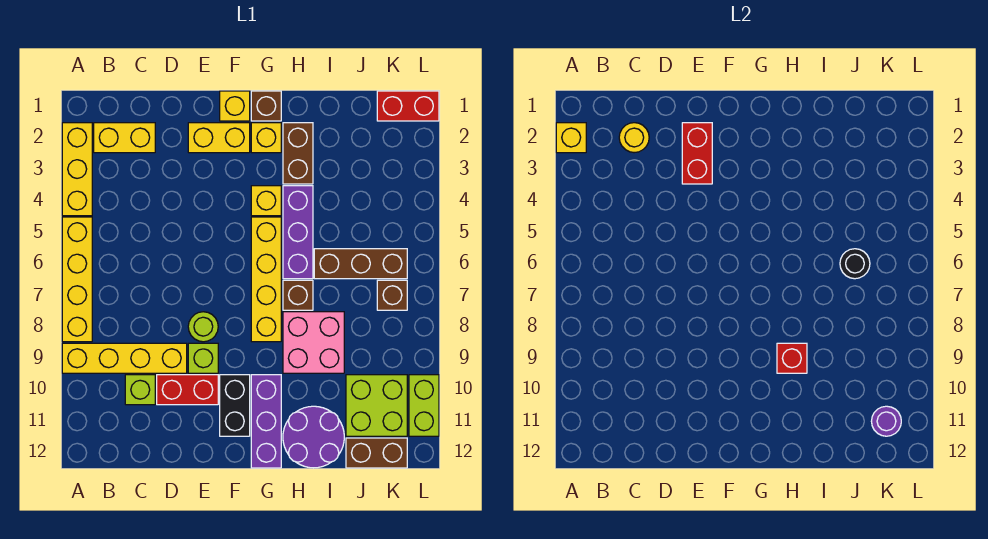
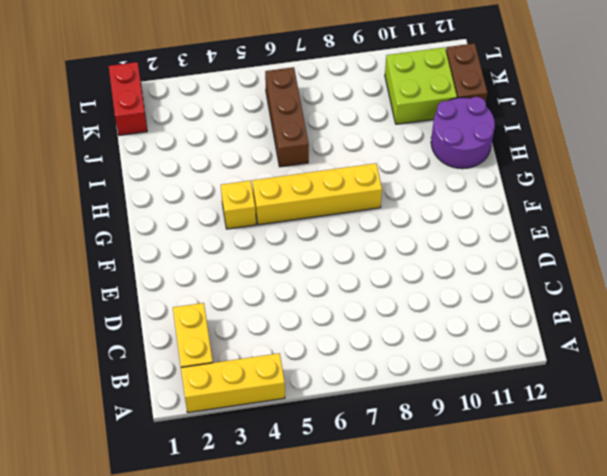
none -> yellow 1x4 brick [62,217,92,342]
none -> yellow 1x4 brick [62,343,187,373]
none -> lime 1x1 brick [125,375,155,405]
none -> red 1x2 brick [157,375,218,405]

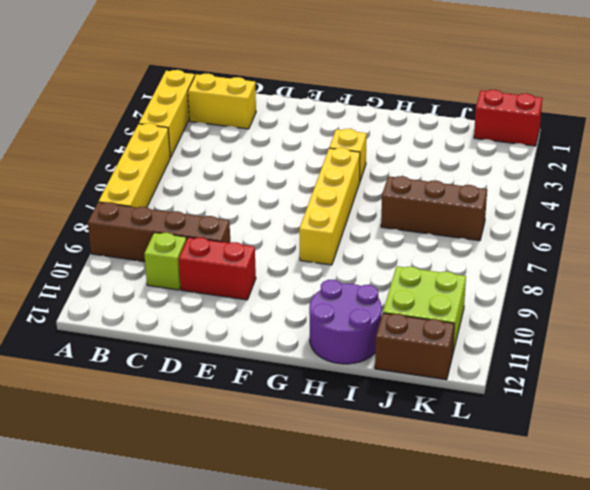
brown 1x4 brick [88,202,230,262] -> yellow 1x4 brick [62,343,187,373]
none -> yellow 1x2 brick [188,123,250,153]
none -> lime 1x1 round brick [188,312,218,342]
none -> lime 1x1 brick [188,343,218,373]
none -> yellow 1x1 brick [220,91,250,121]

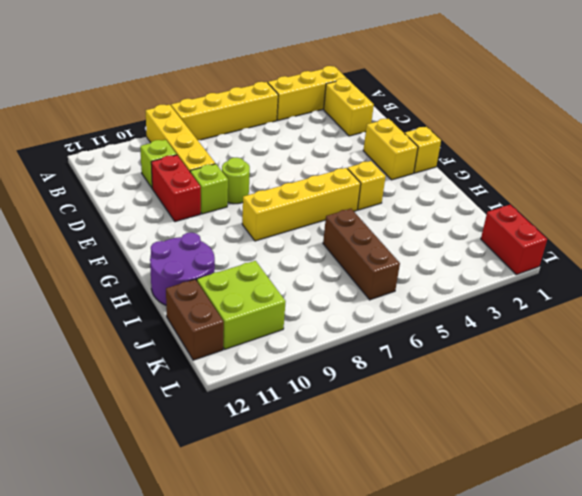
none -> black 1x2 brick [220,375,250,436]
none -> brown 1x1 brick [251,91,281,121]
none -> yellow 1x1 brick [251,123,281,153]
none -> purple 1x3 brick [251,375,281,468]

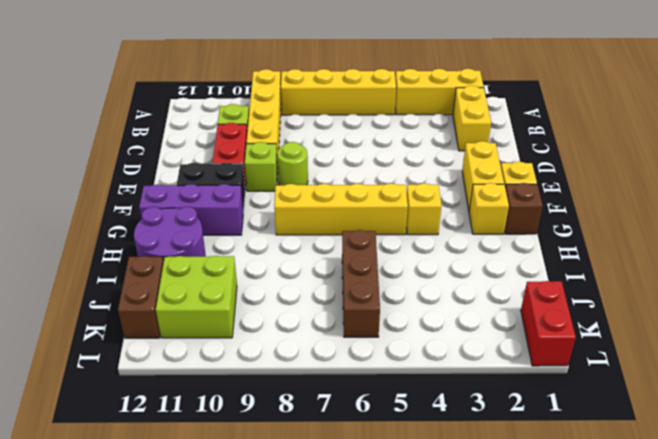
none -> brown 1x2 brick [283,123,313,184]
none -> purple 1x3 brick [283,186,313,279]
none -> brown 1x1 brick [283,280,313,310]
none -> pink 2x2 brick [283,312,344,373]

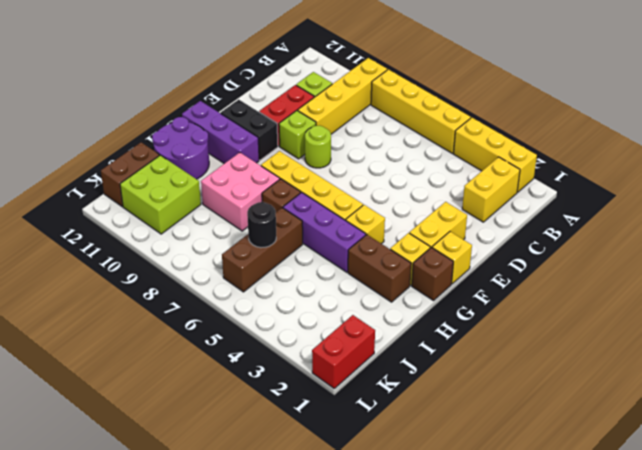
none -> brown 1x1 brick [377,280,407,310]
none -> lime 1x2 brick [409,375,439,436]
none -> yellow 1x1 brick [556,123,586,153]
none -> yellow 1x1 round brick [619,123,649,153]

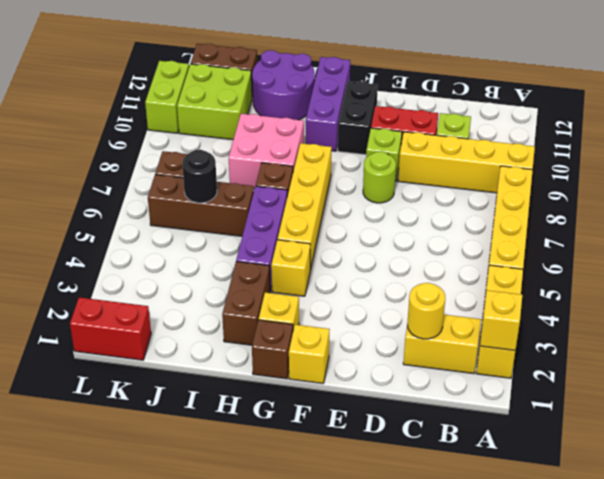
none -> yellow 1x2 brick [188,123,250,153]
none -> red 1x2 brick [682,123,712,184]
none -> red 1x1 brick [777,343,807,373]
none -> purple 1x1 round brick [871,406,901,436]

